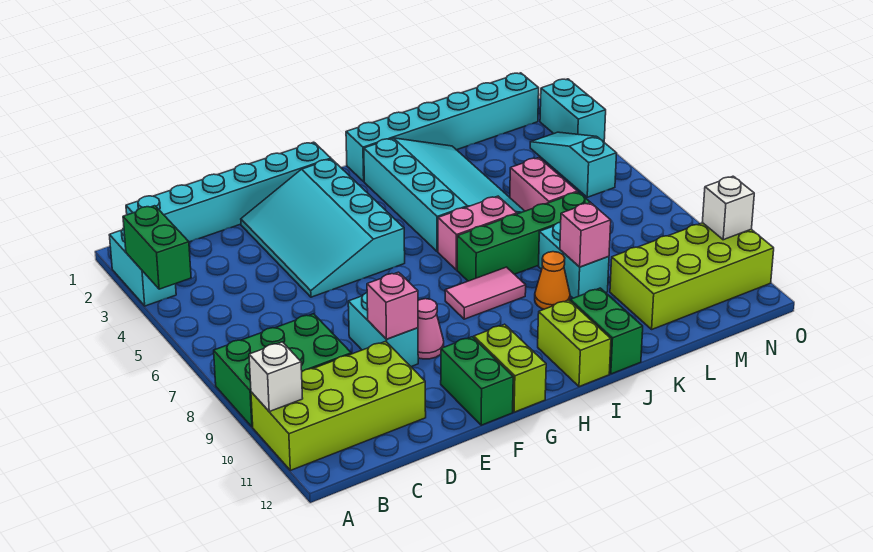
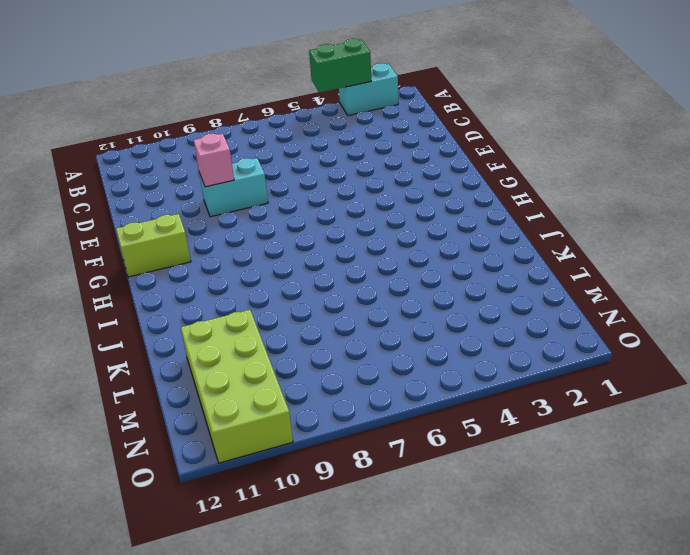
none -> green 2x3 brick [214,314,351,427]
none -> lime 2x4 brick [251,341,426,470]
none -> cyan 1x6 brick [126,142,331,242]

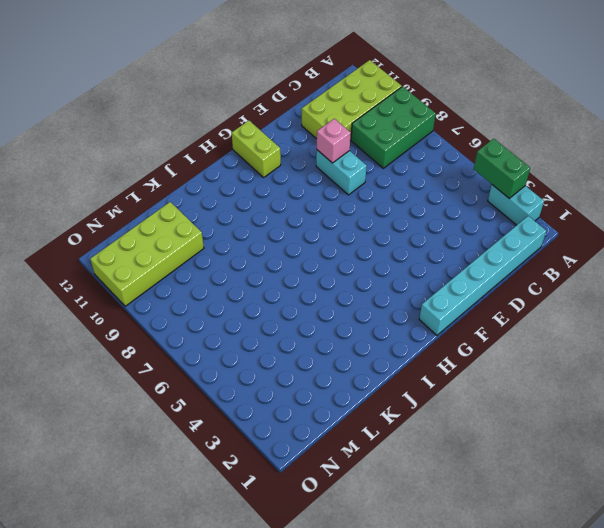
none -> cyan 3x4 slope [241,159,405,297]
none -> pink 1x1 cone [418,299,444,359]
none -> green 1x2 brick [441,337,513,425]

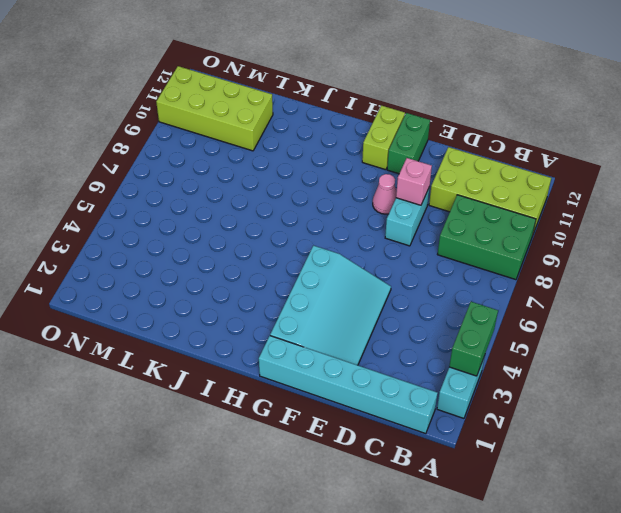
none -> pink 1x2 tile [445,267,526,319]
none -> cyan 1x6 brick [346,73,539,181]
none -> cyan 3x4 slope [364,138,524,252]

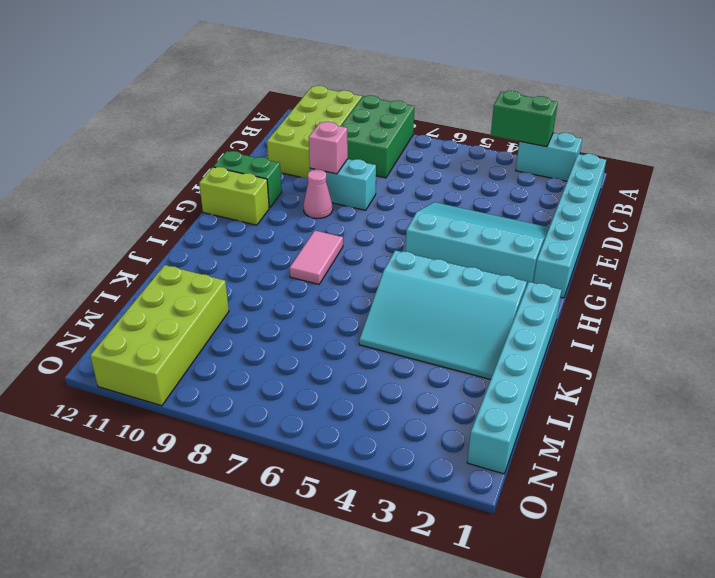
none -> pink 1x2 brick [438,196,517,270]
none -> green 1x4 brick [457,192,591,281]
none -> lime 1x2 brick [538,300,611,387]

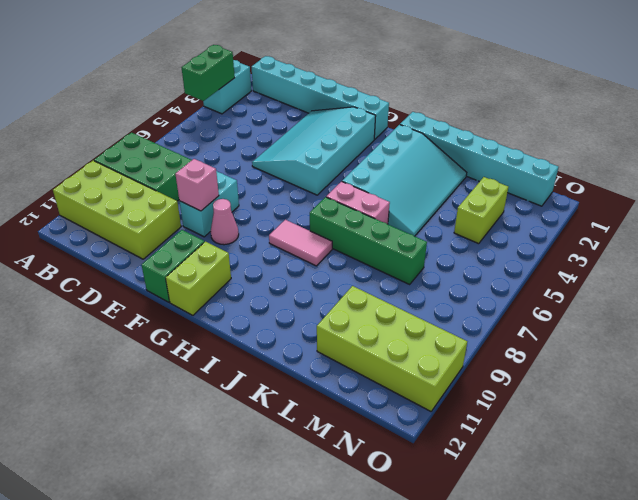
lime 1x2 brick [454,177,508,244] -> lime 1x2 brick moved to [538,300,611,387]
none -> orange 1x1 cone [535,252,570,309]
none -> green 1x2 brick [570,288,643,374]
none -> cyan 1x2 brick [539,222,609,298]

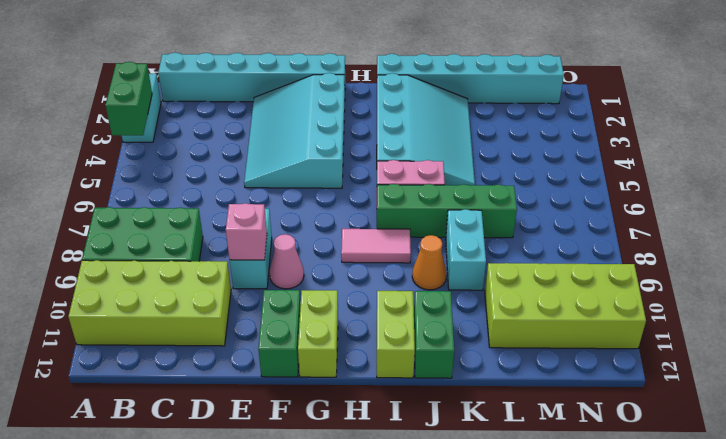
none -> pink 1x2 brick [510,158,578,211]
none -> cyan 1x3 slope [530,132,617,197]
none -> cyan 1x2 brick [540,79,606,142]

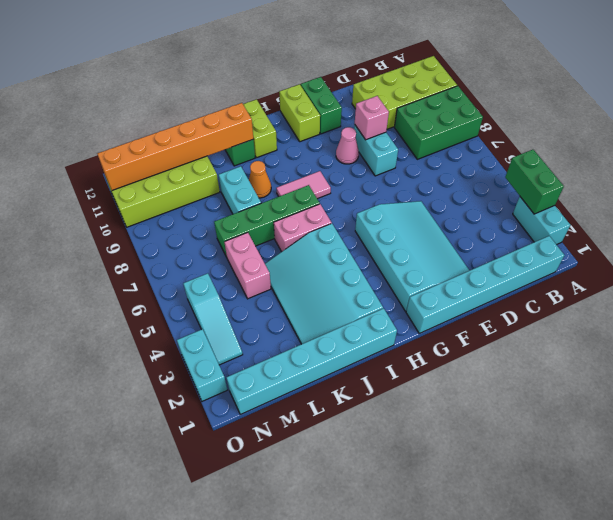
orange 1x6 brick [97,103,253,190] -> none
none -> white 1x1 brick [249,342,303,412]
none -> pink 1x1 brick [560,203,611,267]
none -> white 1x1 brick [702,176,754,240]

